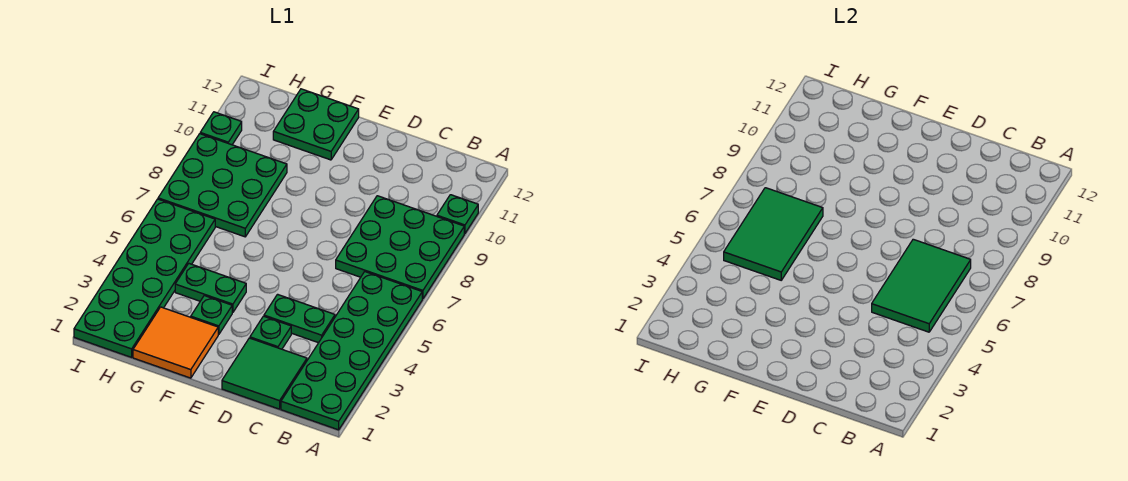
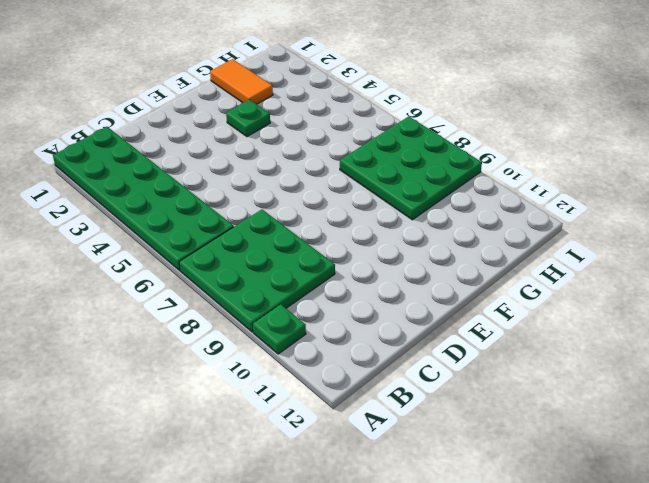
orange 1x2 tile [210,59,273,104] -> orange 2x2 tile [133,307,218,378]
none -> green 2x2 tile [222,338,307,409]
none -> green 1x2 plate [264,294,335,343]
none -> green 1x1 plate [250,316,291,349]

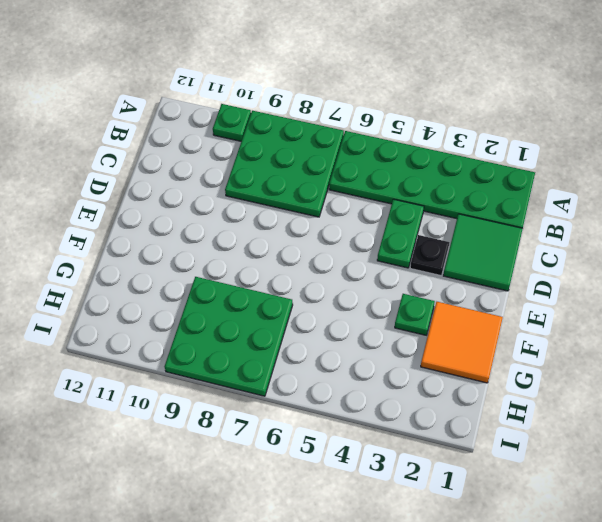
black 1x1 plate [410,235,449,275] -> green 1x1 plate [250,316,291,349]
none -> green 1x2 plate [175,264,246,313]
none -> green 2x2 plate [273,89,359,160]
none -> green 2x6 plate [74,199,215,357]

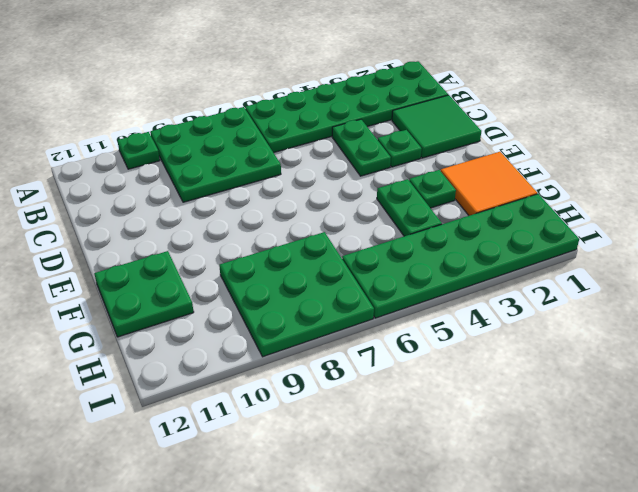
none -> green 1x1 plate [200,112,242,145]
none -> green 2x3 tile [872,239,971,332]
none -> green 2x3 tile [724,188,823,280]

